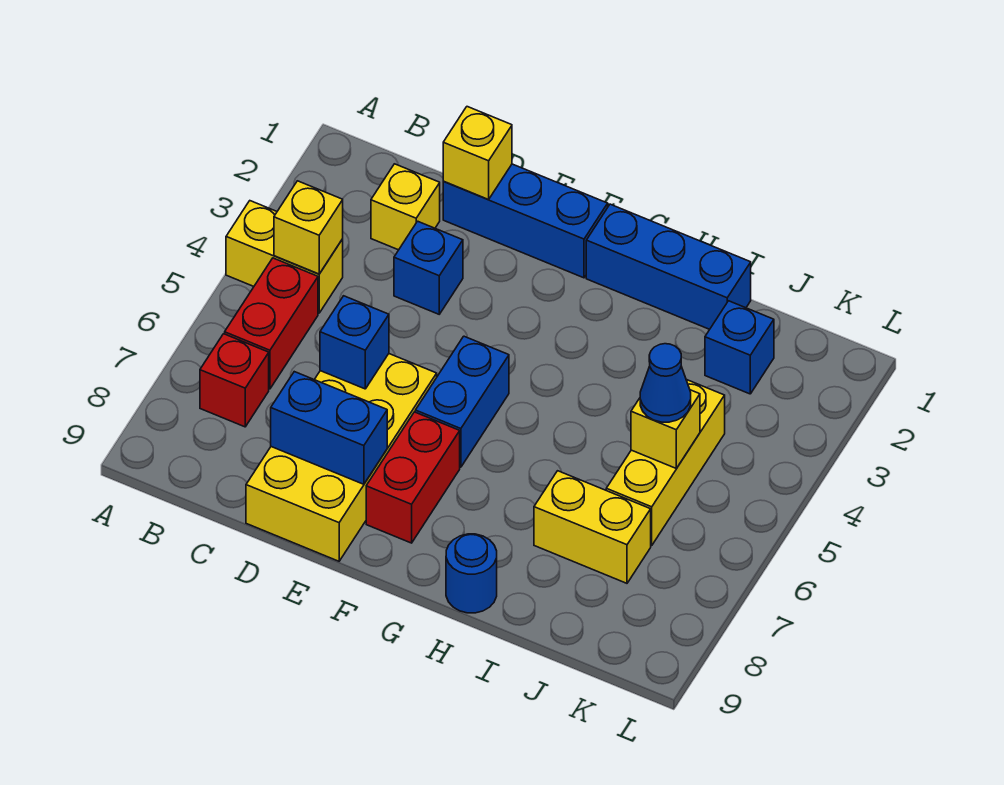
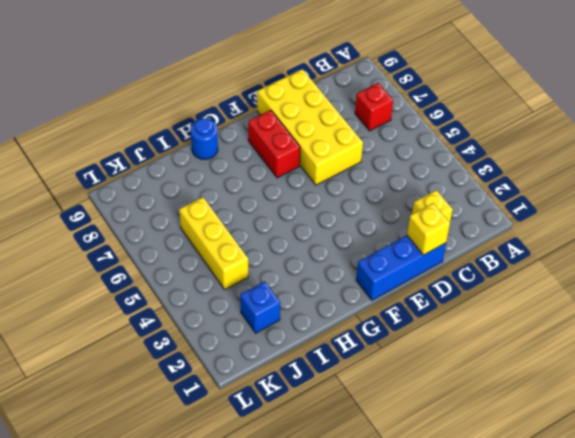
none -> yellow 1x2 brick [226,201,343,313]
none -> red 1x2 brick [225,258,318,389]
none -> blue 1x1 brick [394,221,463,314]

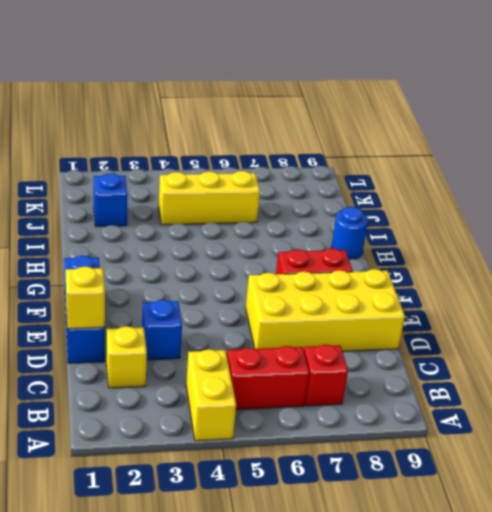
none -> blue 1x2 brick [415,336,509,467]
none -> blue 1x3 brick [586,204,751,329]
none -> yellow 1x2 brick [534,471,651,583]

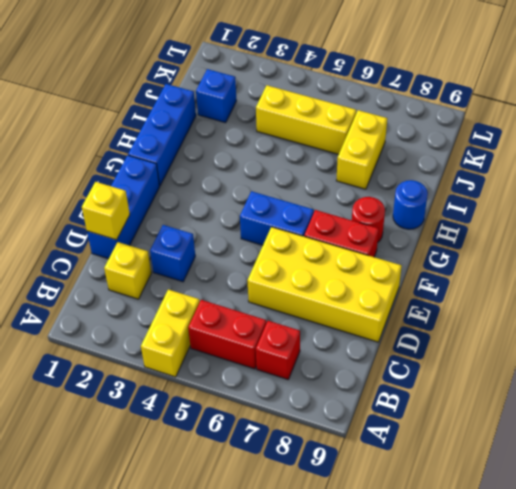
red 1x1 round brick [352,197,385,242] -> none
none -> yellow 1x1 brick [274,181,343,274]
none -> blue 1x1 brick [320,296,389,389]
none -> blue 1x2 brick [271,372,387,484]

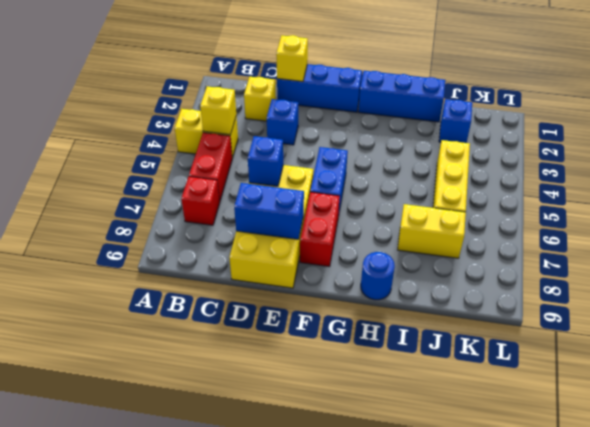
none -> yellow 1x1 brick [631,390,700,468]
none -> blue 1x1 cone [640,344,691,422]

